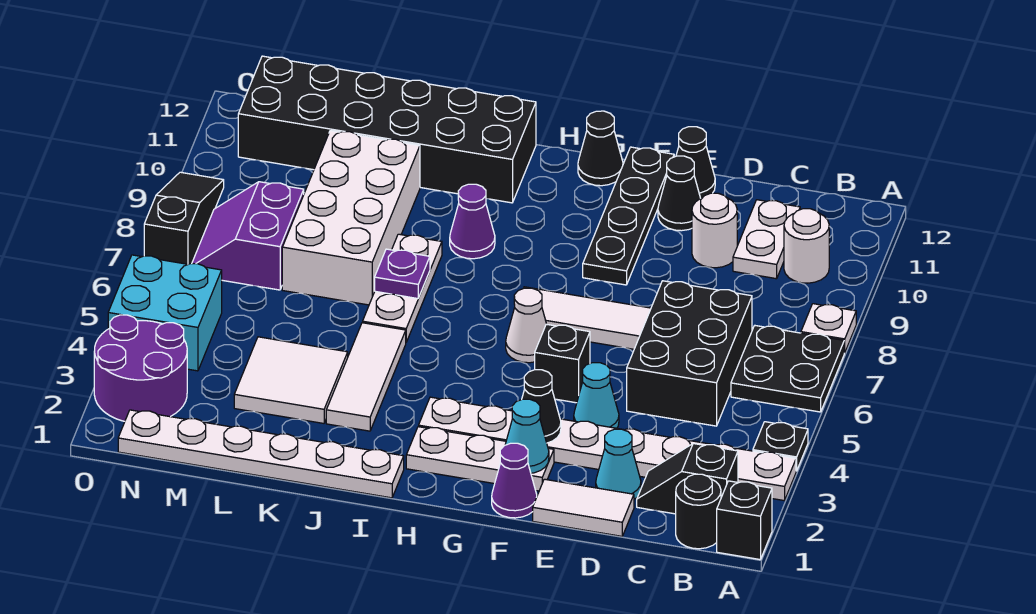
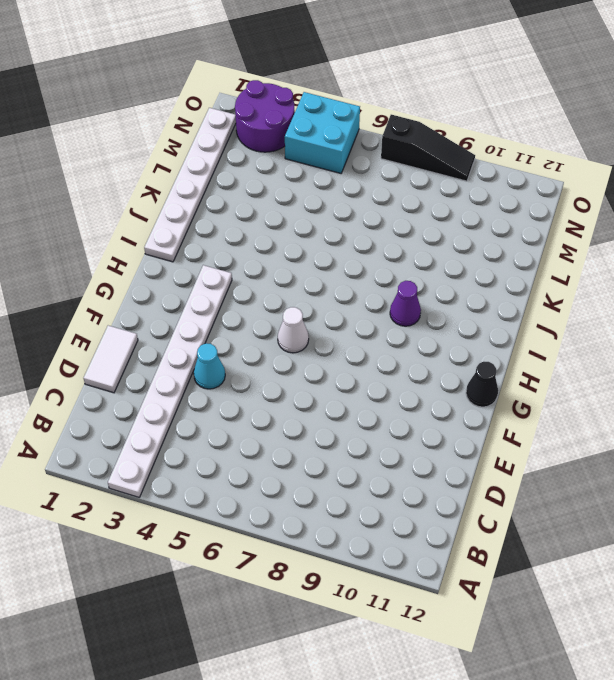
none -> black 1x1 brick [717,481,772,559]
none -> black 1x1 plate [753,422,808,471]
none -> black 2x2 plate [731,326,844,412]
none -> white 1x1 plate [801,304,856,353]

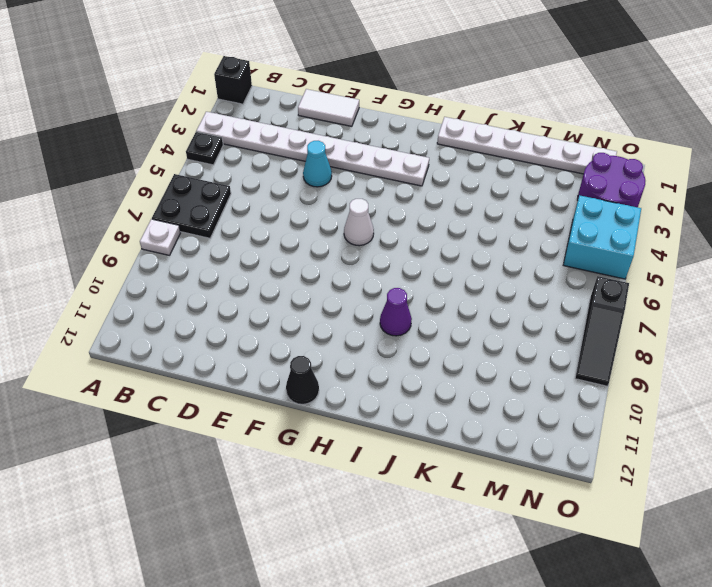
none -> black 1x1 round brick [676,474,721,549]
none -> black 1x2 slope [637,444,738,514]
none -> white 1x1 round brick [784,209,829,283]
none -> black 2x3 brick [627,281,752,426]

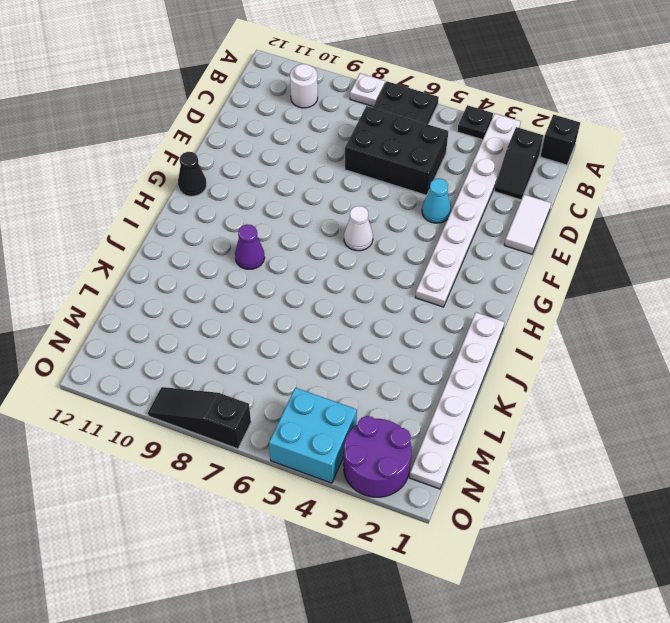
none -> black 1x1 round brick [676,474,721,549]
none -> white 1x2 plate [733,200,800,279]
none -> cyan 1x1 cone [596,429,641,499]
none -> white 1x1 round brick [692,193,737,268]

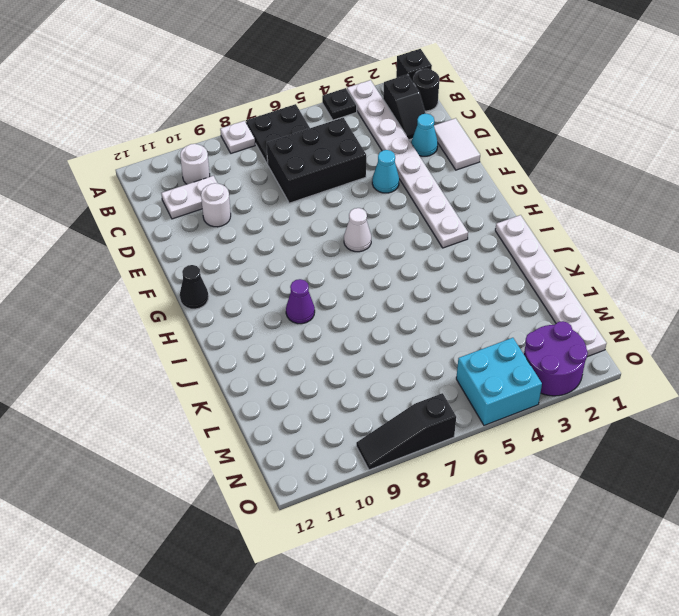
none -> white 1x3 tile [524,287,651,349]
none -> black 1x1 cone [658,156,700,231]
none -> black 1x1 cone [676,127,715,198]
none -> purple 1x1 cone [492,443,537,518]

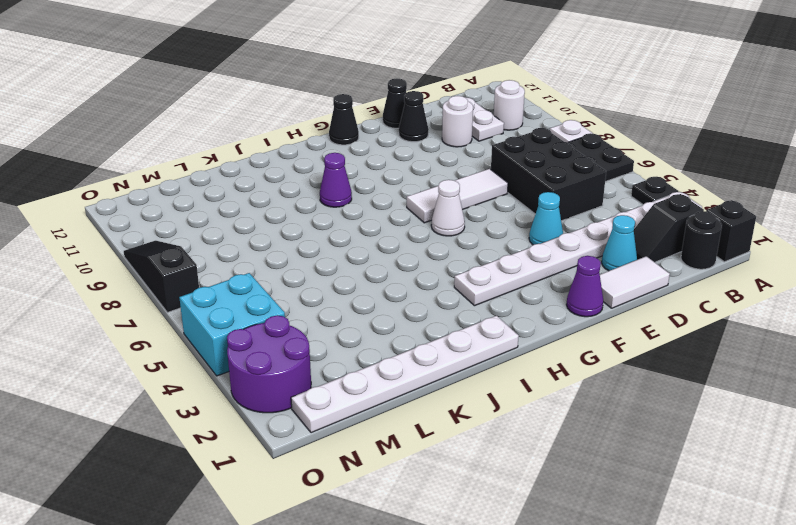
none -> white 1x3 plate [406,427,554,491]
none -> black 1x1 brick [535,324,590,403]
none -> black 1x4 plate [583,147,674,285]
none -> black 2x6 brick [238,56,536,203]

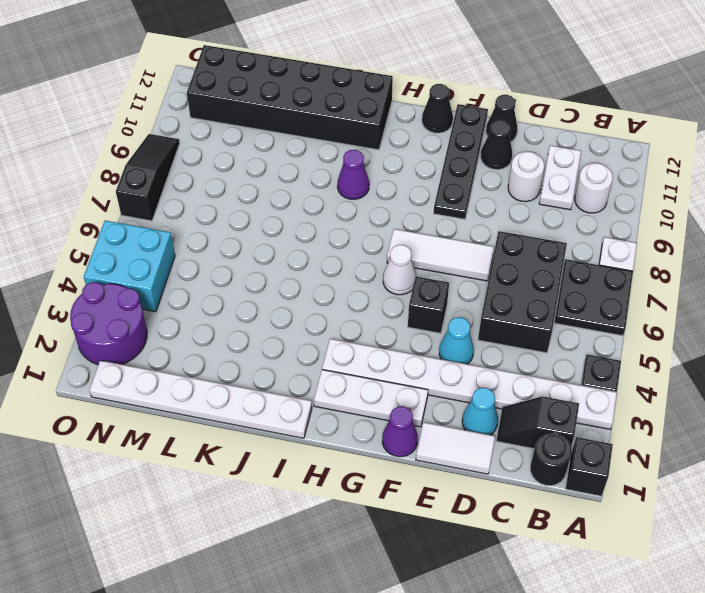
none -> white 1x3 tile [326,323,406,431]
none -> white 1x3 plate [363,234,442,342]
none -> white 2x2 tile [234,337,348,423]
none -> white 2x4 brick [282,131,420,305]

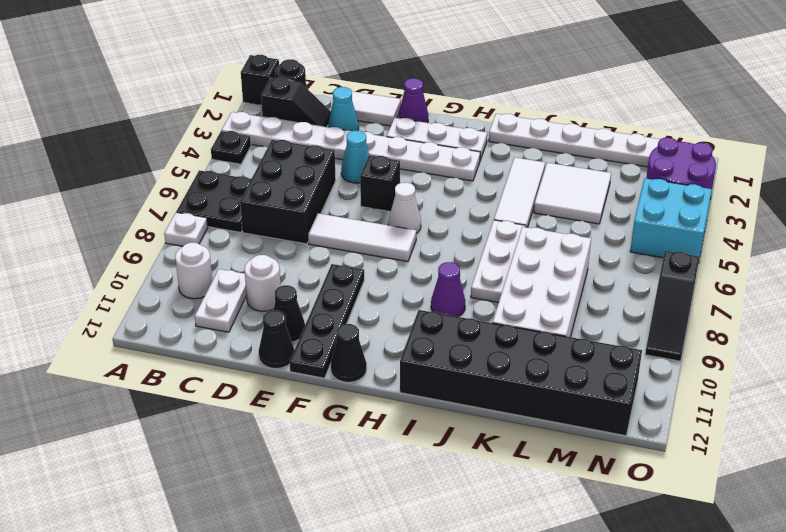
none -> purple 2x2 slope [192,182,304,290]
none -> cyan 1x1 cone [505,399,549,473]
none -> black 1x1 cone [522,370,561,443]
none -> purple 1x1 plate [375,249,430,299]

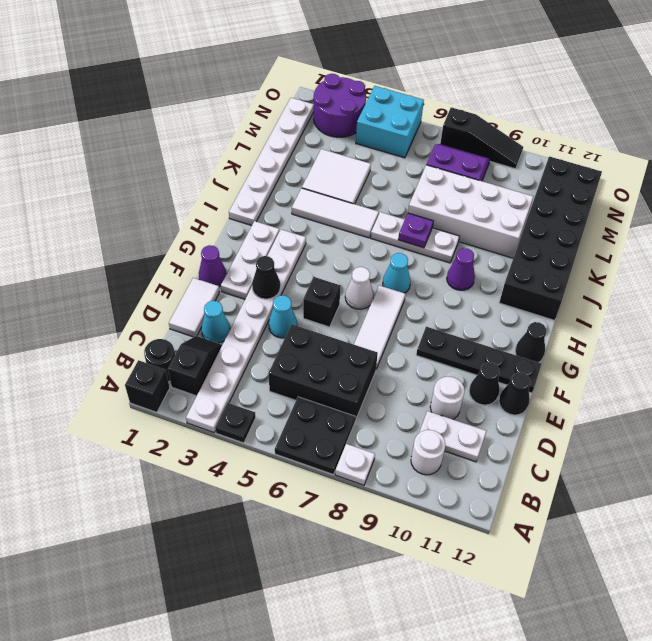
cyan 1x1 cone [383,253,411,293] -> cyan 1x1 cone moved to [505,399,549,473]

